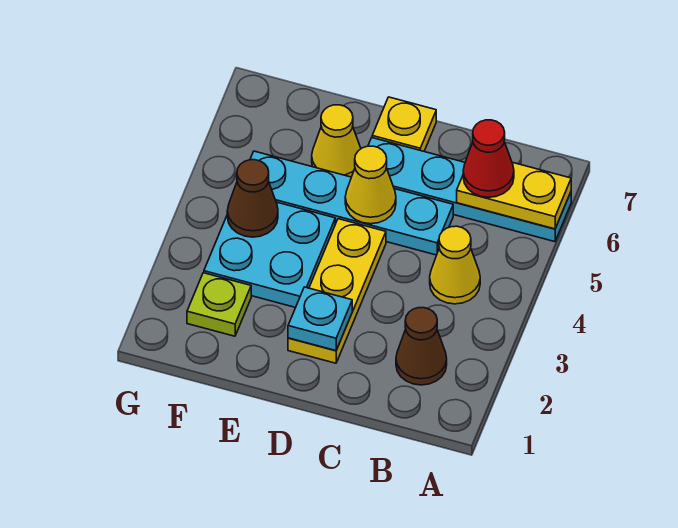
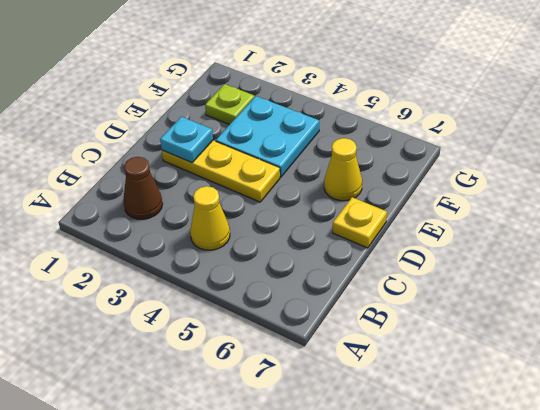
none -> cyan 1x4 plate [368,138,571,242]
none -> cyan 1x4 plate [250,151,453,255]
none -> yellow 1x2 plate [457,162,571,229]

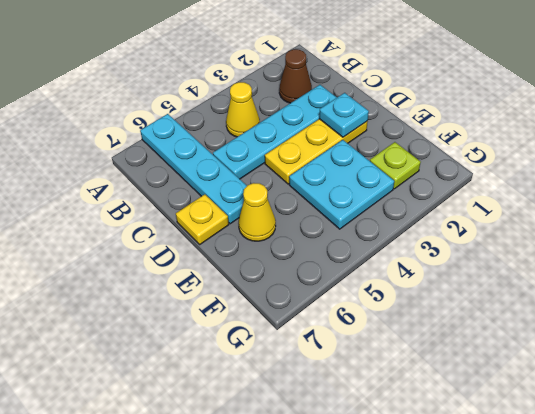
cyan 1x4 plate [213,85,337,179] -> cyan 1x4 plate turned to [250,151,453,255]
none -> yellow 1x2 plate [457,162,571,229]
none -> yellow 1x1 cone [345,146,396,224]
none -> brown 1x1 cone [227,160,278,237]

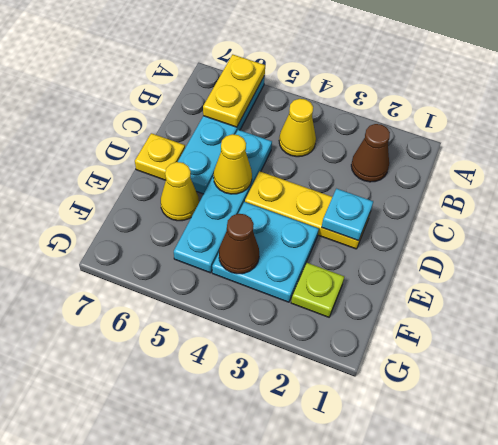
none -> red 1x1 cone [463,120,514,197]

